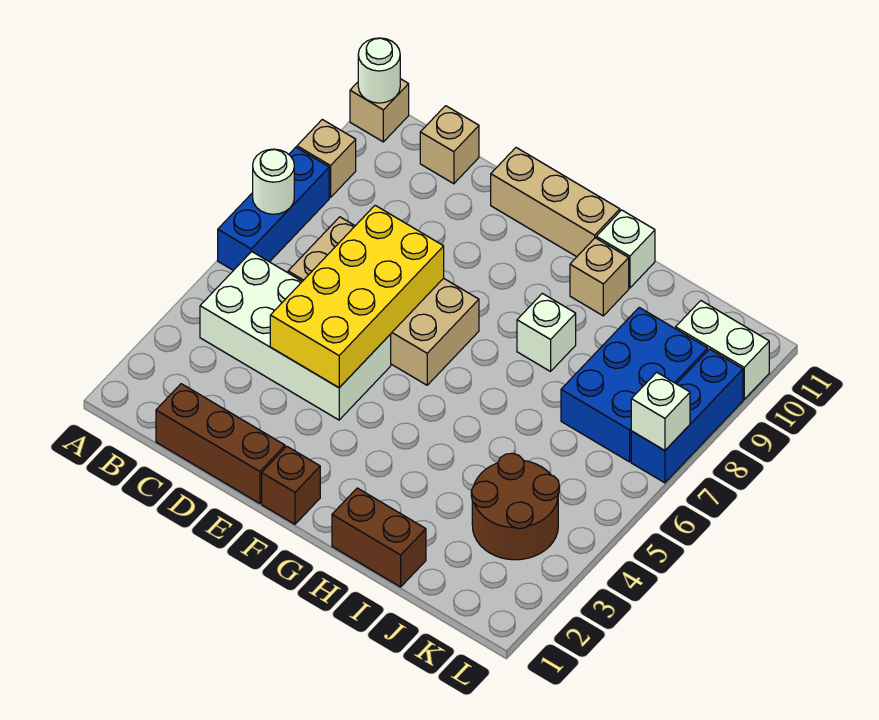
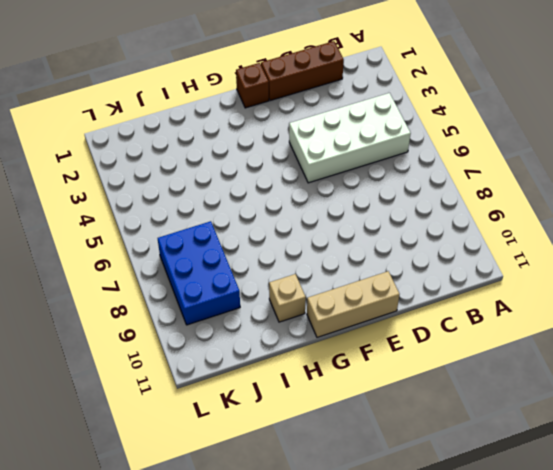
none -> blue 1x3 brick [218,147,329,270]
none -> tan 1x1 brick [297,119,356,198]
none -> tan 1x1 brick [350,79,409,142]

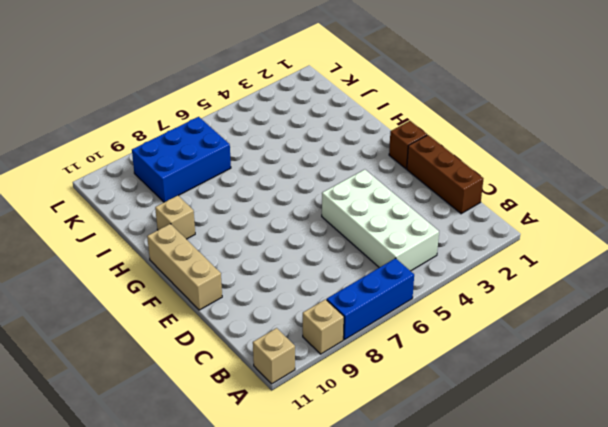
none -> tan 2x4 brick [288,217,479,385]
none -> tan 1x1 brick [420,106,479,184]
none -> brown 1x2 brick [332,488,426,587]

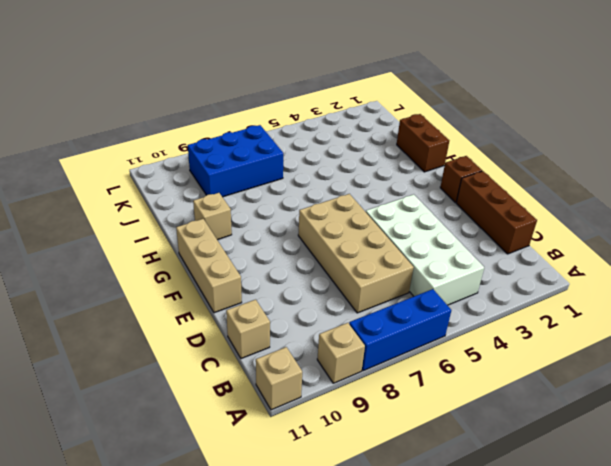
none -> white 1x1 brick [517,293,576,371]
none -> white 1x1 brick [596,210,655,288]
none -> brown 2x2 round brick [471,453,559,560]

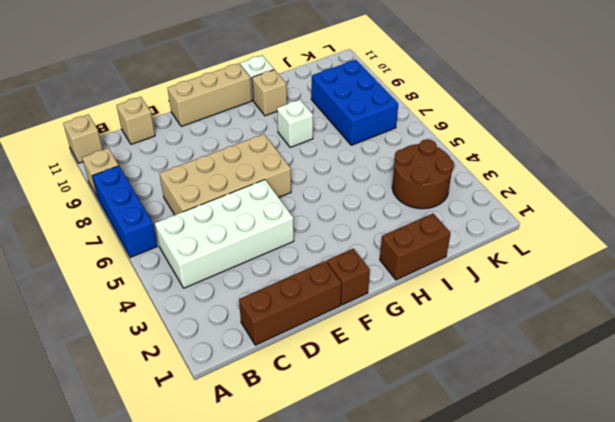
none -> white 1x2 brick [676,301,769,399]
none -> blue 1x3 brick [631,349,743,483]
none -> white 1x1 round brick [253,149,294,214]

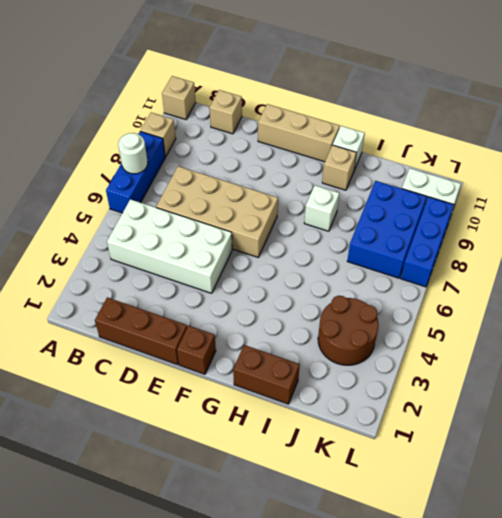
none -> white 1x1 round brick [358,38,400,103]
none -> yellow 2x4 brick [270,205,444,388]
none -> white 1x1 brick [631,372,690,450]

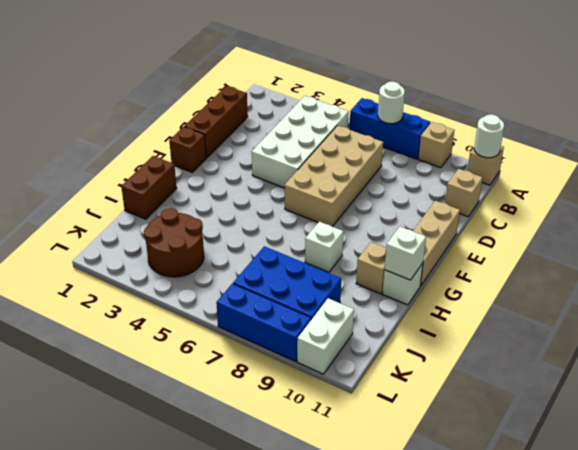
white 1x1 brick [385,227,426,280] -> white 1x1 brick moved to [631,372,690,450]
none -> yellow 2x4 brick [270,205,444,388]

